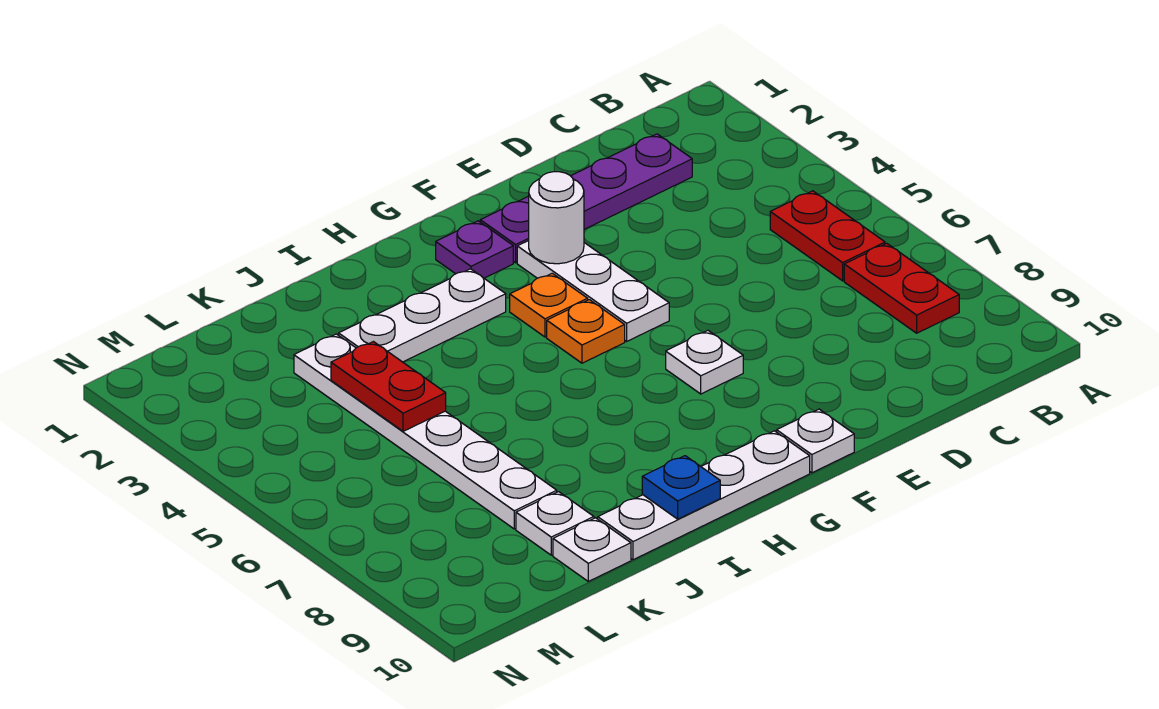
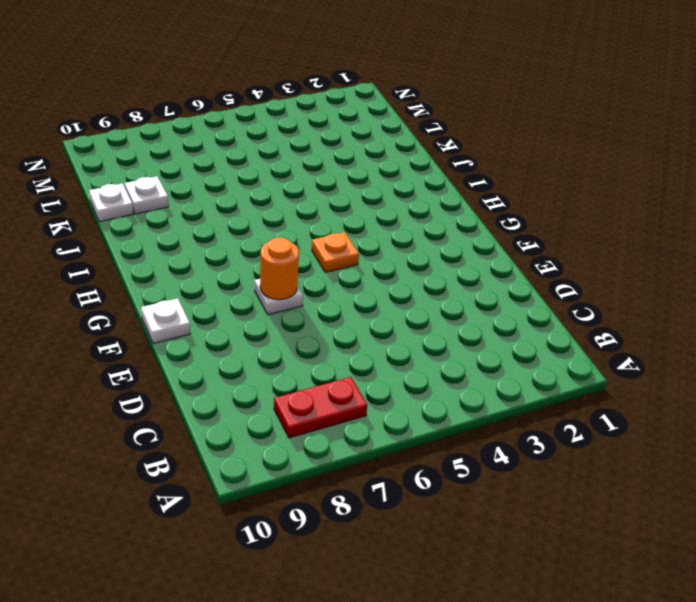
orange 1x1 round brick [260,237,299,300] -> none
none -> red 1x2 plate [770,191,885,281]
none -> purple 1x4 plate [480,134,692,263]
none -> white 1x3 plate [517,241,669,341]

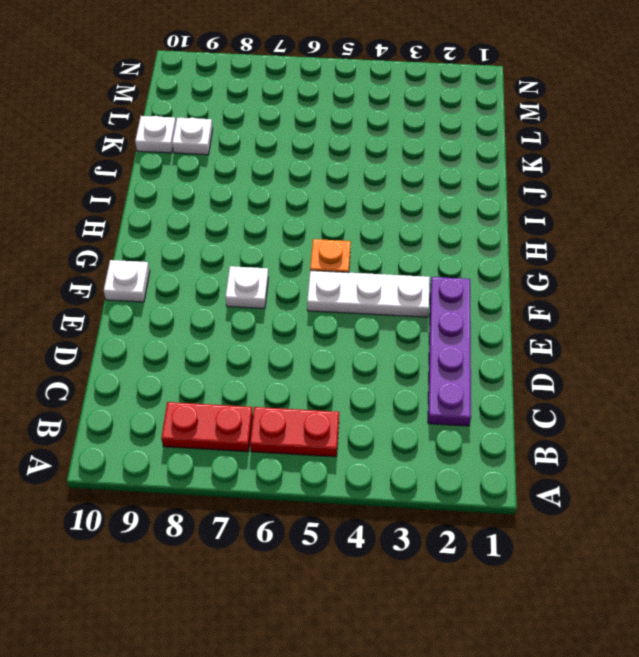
none -> purple 1x1 plate [436,221,513,278]
none -> orange 1x1 plate [510,273,588,337]
none -> white 1x4 plate [598,431,810,560]

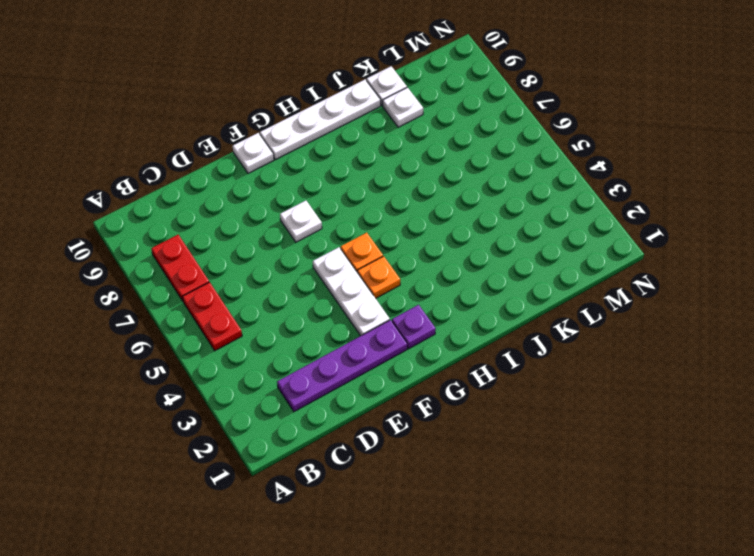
none -> white 1x3 plate [339,269,506,362]
none -> white 1x6 plate [294,334,557,529]
none -> white 1x1 round brick [529,172,584,264]

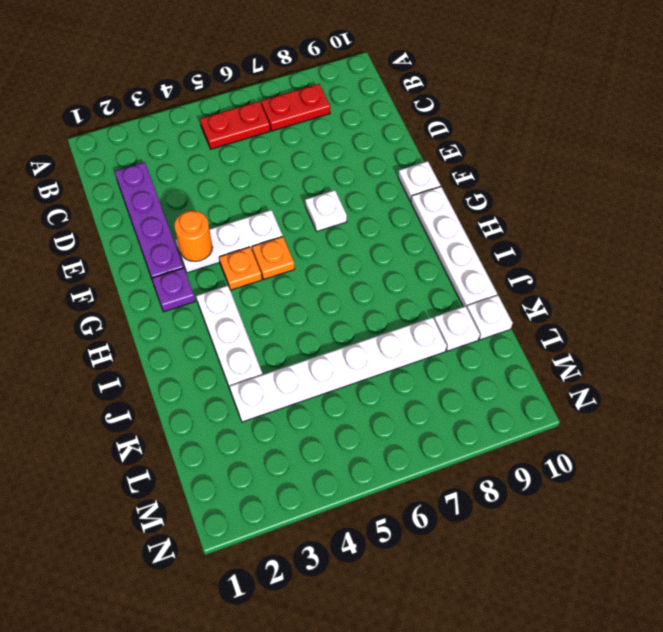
orange 1x1 round brick [174,210,212,262] -> white 1x1 round brick [529,172,584,264]
none -> blue 1x1 plate [642,456,720,519]
none -> red 1x2 plate [331,342,446,431]

